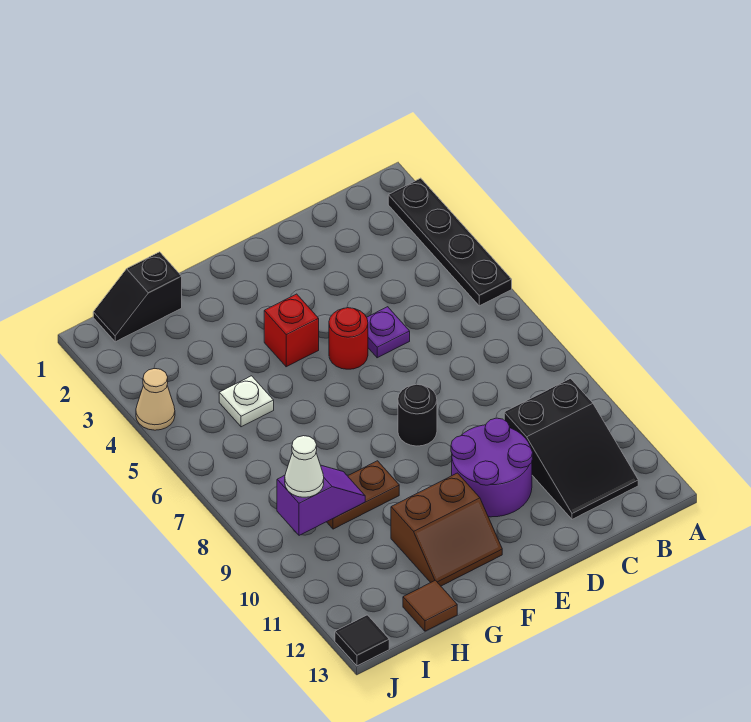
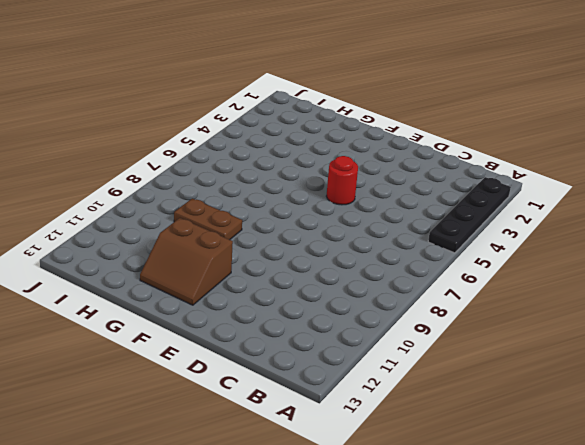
none -> black 2x3 slope [504,378,638,519]
none -> purple 1x1 plate [367,307,410,358]
none -> purple 2x2 round brick [451,418,533,517]

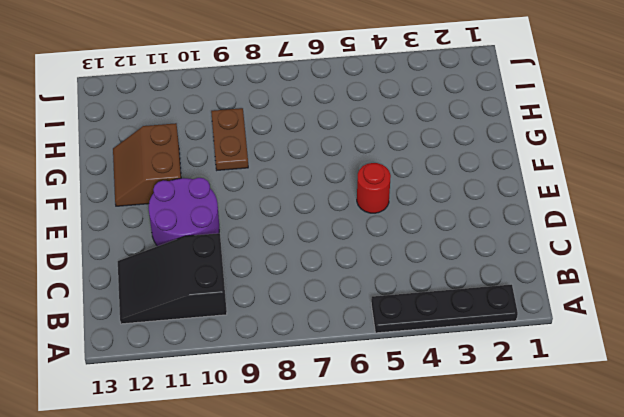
none -> purple 1x1 plate [367,307,410,358]
none -> black 1x1 round brick [398,384,437,446]
none -> red 1x1 brick [264,294,319,367]

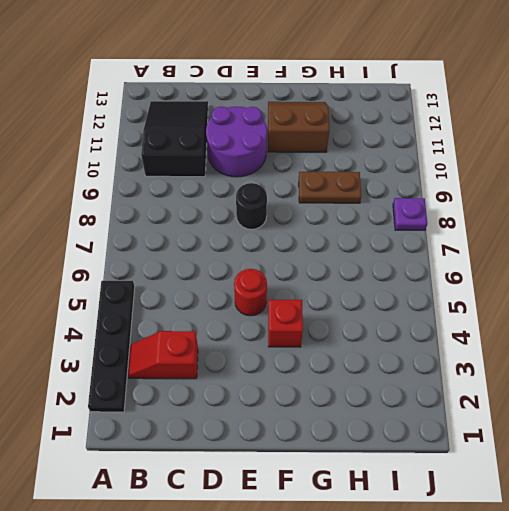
red 1x2 slope [128,331,198,379] -> none
purple 1x1 plate [393,198,427,230] -> purple 1x1 plate moved to [367,307,410,358]
none -> black 1x2 slope [93,252,182,342]
none -> white 1x1 plate [219,376,274,427]
none -> brown 1x1 tile [403,580,457,631]

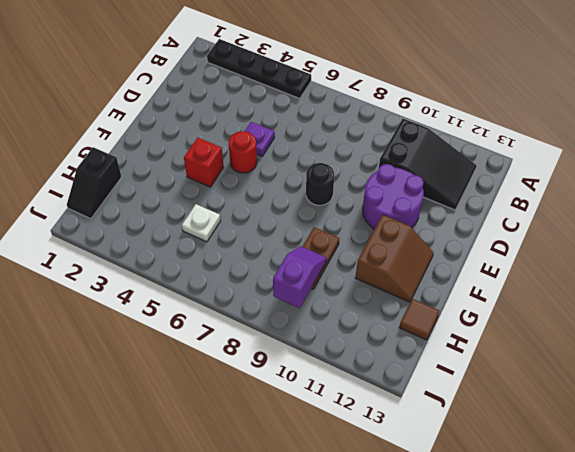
none -> tan 1x1 cone [136,368,175,430]
none -> black 1x1 tile [335,615,389,666]
none -> white 1x1 cone [285,436,324,497]

